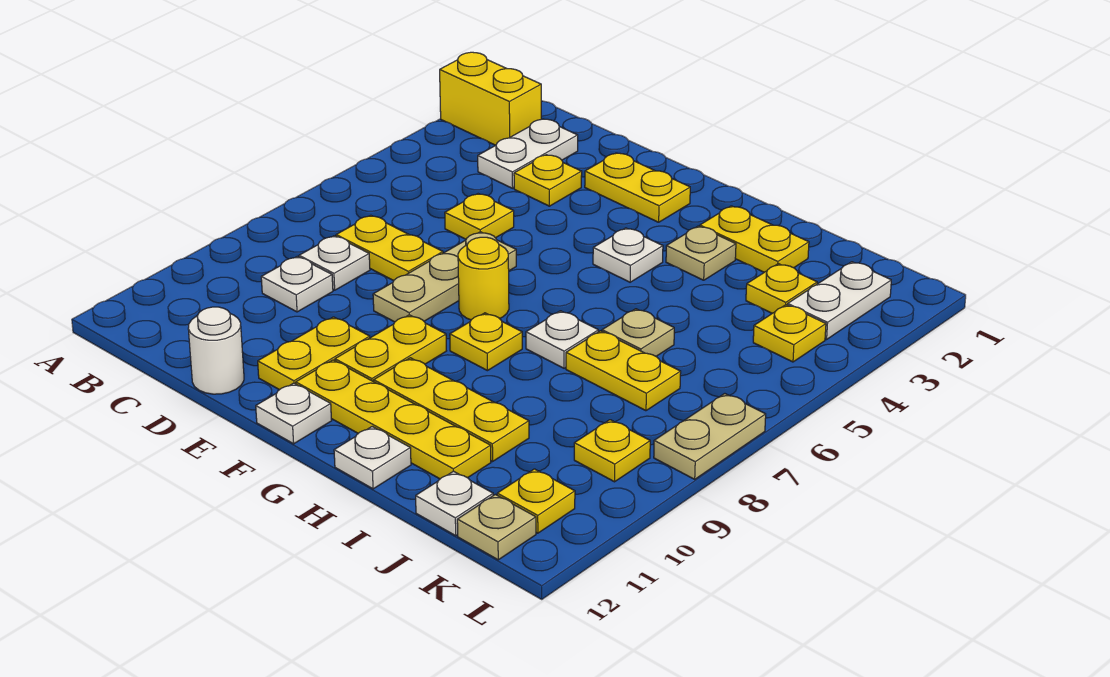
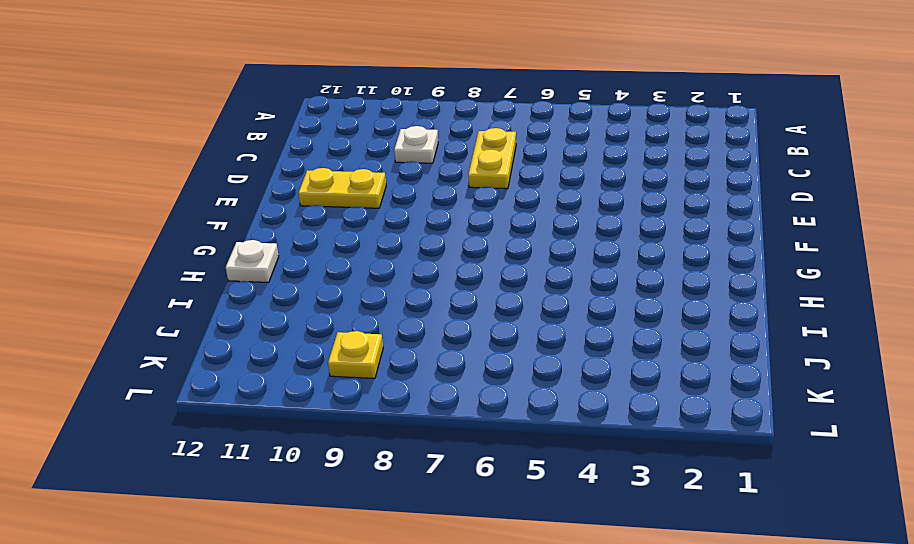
none -> yellow 1x2 brick [440,52,541,145]
none -> white 1x2 plate [478,119,578,188]
none -> white 1x1 plate [299,236,370,290]
none -> yellow 1x1 plate [514,155,582,206]

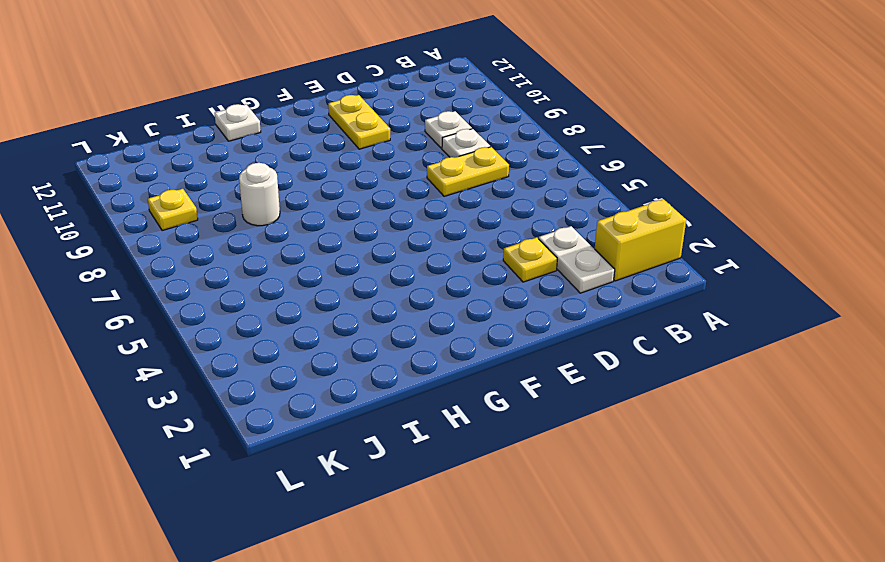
white 1x1 round brick [239,163,280,226] -> white 1x1 round brick moved to [188,307,244,394]
none -> yellow 1x1 plate [445,194,514,239]
none -> yellow 1x2 plate [585,153,690,222]
none -> tan 1x3 plate [373,232,516,322]
none -> yellow 1x1 round brick [458,237,509,320]

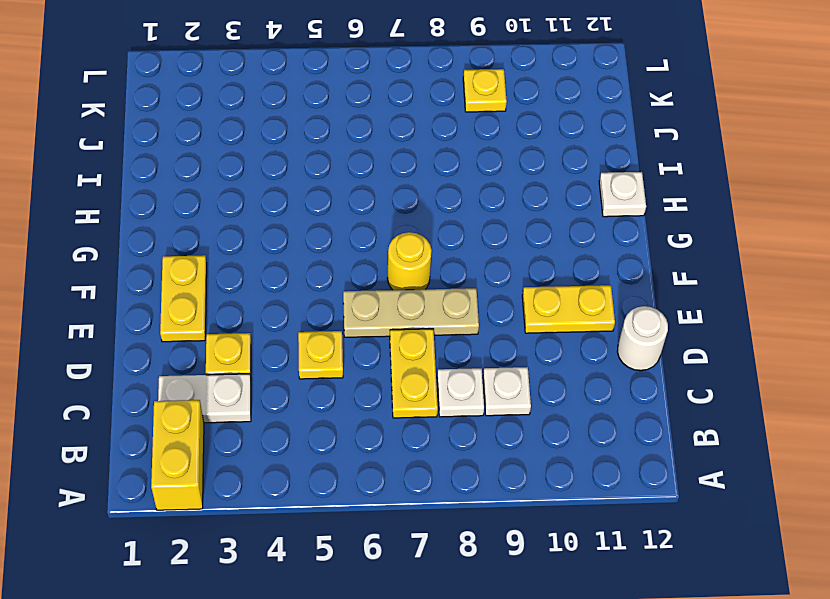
none -> yellow 1x2 plate [335,315,446,382]
none -> yellow 1x4 plate [296,360,491,479]
none -> white 1x1 plate [256,383,332,444]
none -> white 1x1 plate [593,228,663,282]

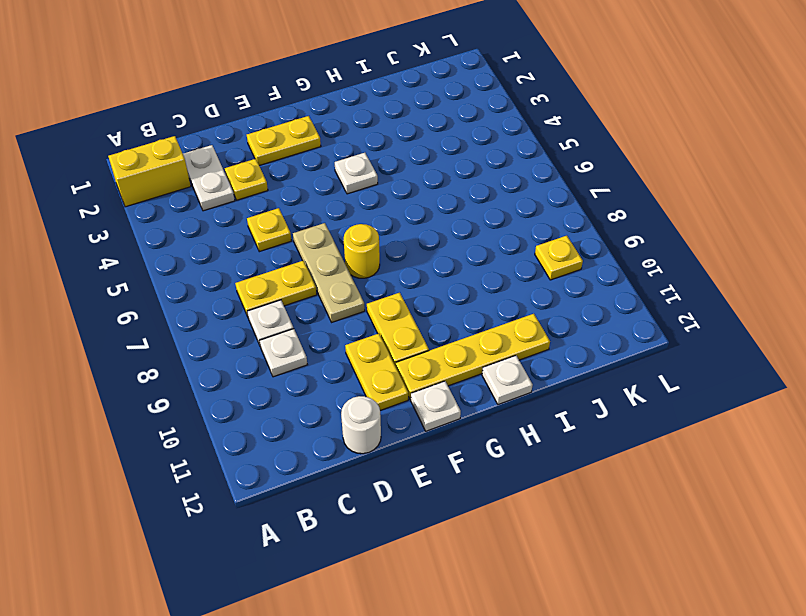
none -> yellow 1x1 plate [450,313,522,371]
none -> yellow 1x3 plate [374,358,529,461]
none -> yellow 1x2 plate [700,206,809,272]
none -> tan 1x1 plate [666,226,736,280]

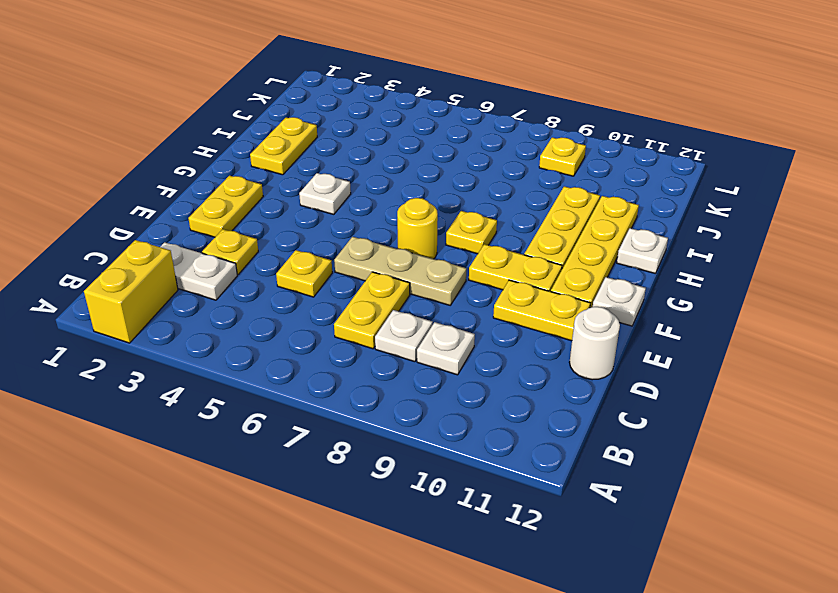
none -> tan 1x1 plate [666,226,736,280]
none -> white 1x1 plate [526,311,598,368]
none -> tan 1x1 plate [602,309,674,356]
none -> yellow 1x2 plate [566,331,681,411]

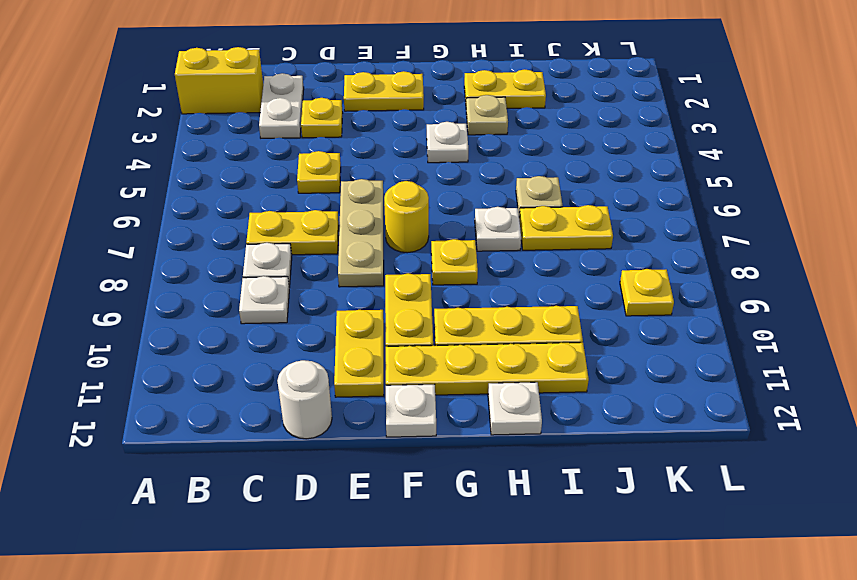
none -> yellow 1x1 plate [746,264,817,313]
none -> white 1x1 plate [416,471,493,536]
none -> white 1x2 plate [788,262,891,339]
none -> yellow 1x1 plate [753,305,826,362]

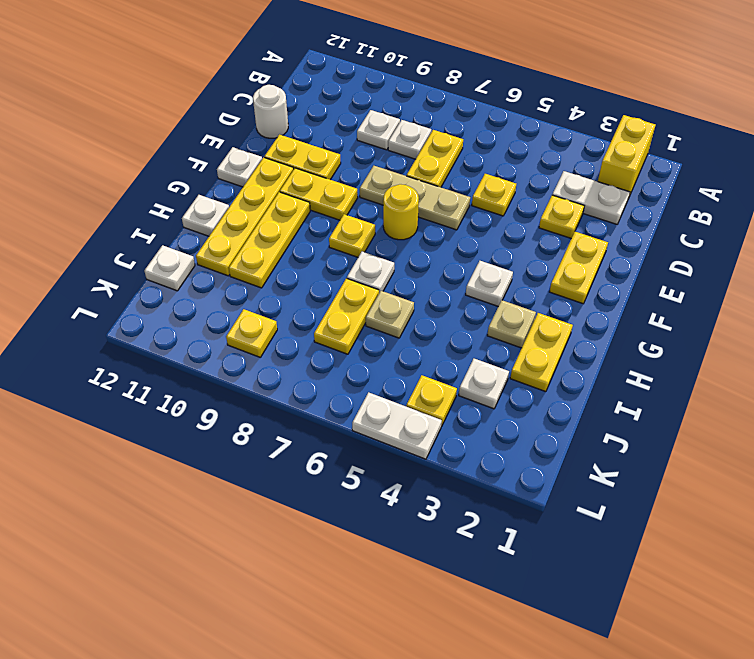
white 1x1 plate [459,359,509,409] -> yellow 1x1 plate [746,264,817,313]
white 1x2 plate [352,392,442,459] -> white 1x2 plate moved to [788,262,891,339]
none -> yellow 1x1 plate [497,469,575,533]
none -> tan 1x1 plate [457,494,536,560]
none -> tan 1x2 plate [654,394,766,479]

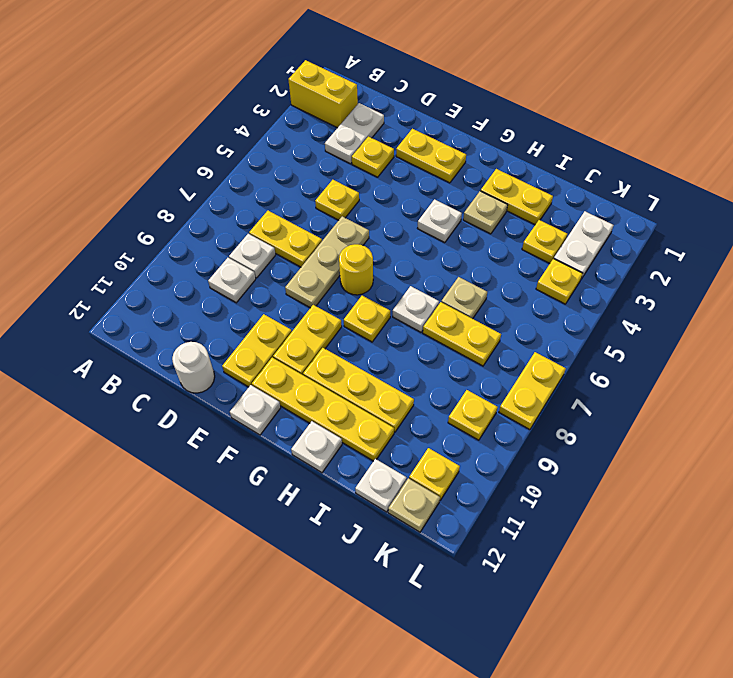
yellow 1x2 plate [499,352,566,430] -> tan 1x2 plate [654,394,766,479]

